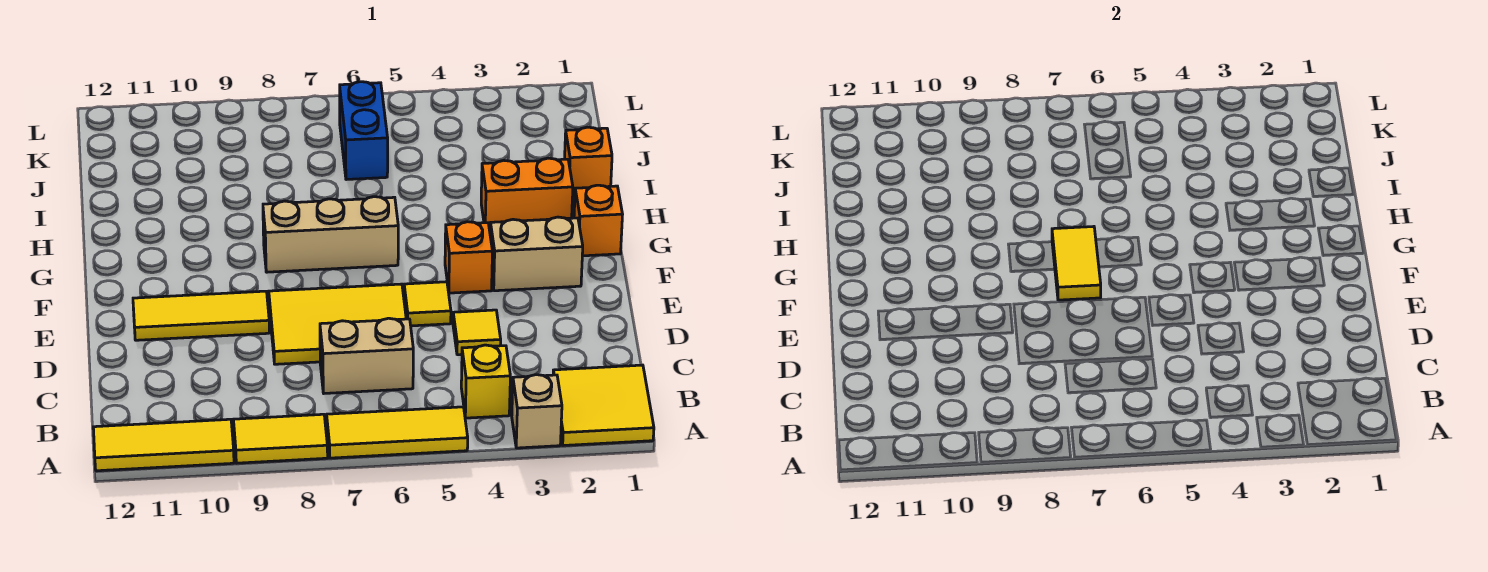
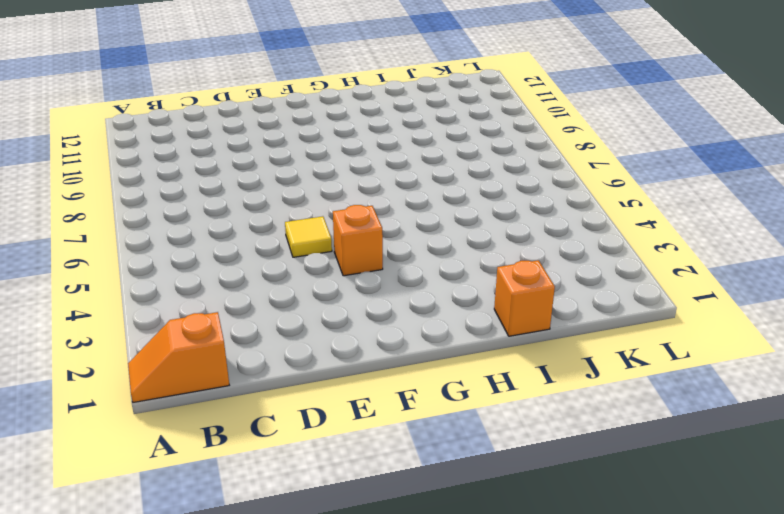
orange 1x2 slope [128,312,229,402] -> yellow 2x2 tile [553,365,654,446]
none -> tan 1x1 brick [512,375,562,448]
none -> yellow 1x3 tile [327,407,468,458]
none -> yellow 1x2 tile [233,414,328,463]

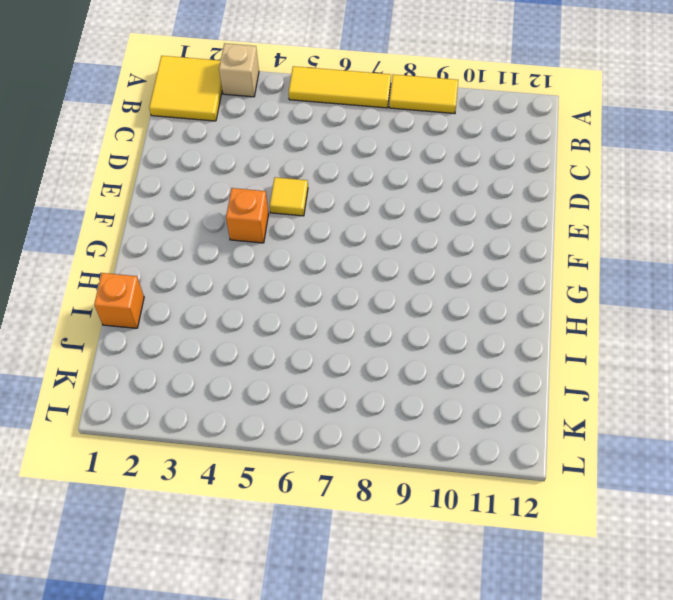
none -> yellow 1x3 tile [93,419,234,471]
none -> yellow 1x1 brick [461,345,510,418]
none -> tan 1x2 brick [320,318,413,393]

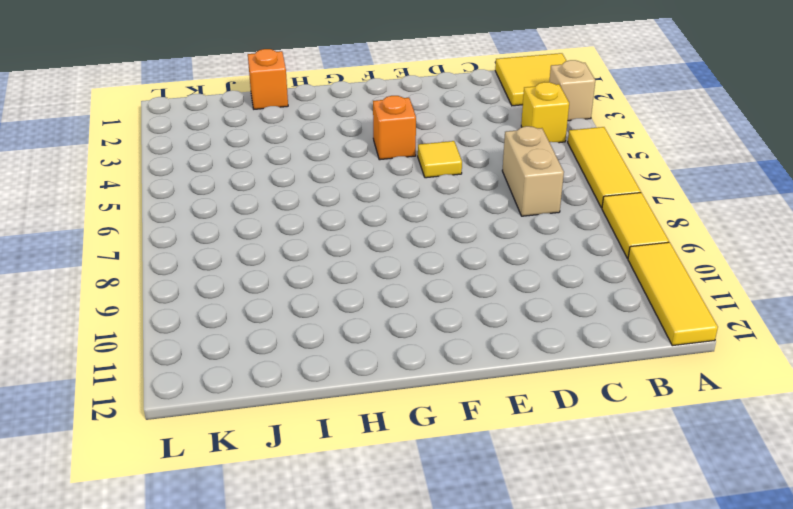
none -> yellow 1x1 tile [453,310,501,355]
none -> yellow 2x3 tile [269,284,406,364]
none -> yellow 1x3 tile [133,291,269,340]

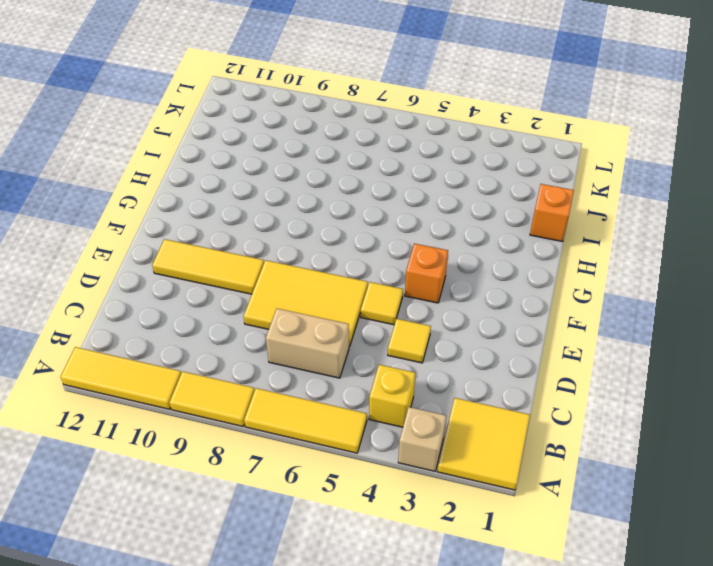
none -> tan 1x2 brick [490,217,583,291]
none -> orange 1x1 brick [574,185,623,256]
none -> tan 1x3 brick [263,197,398,272]

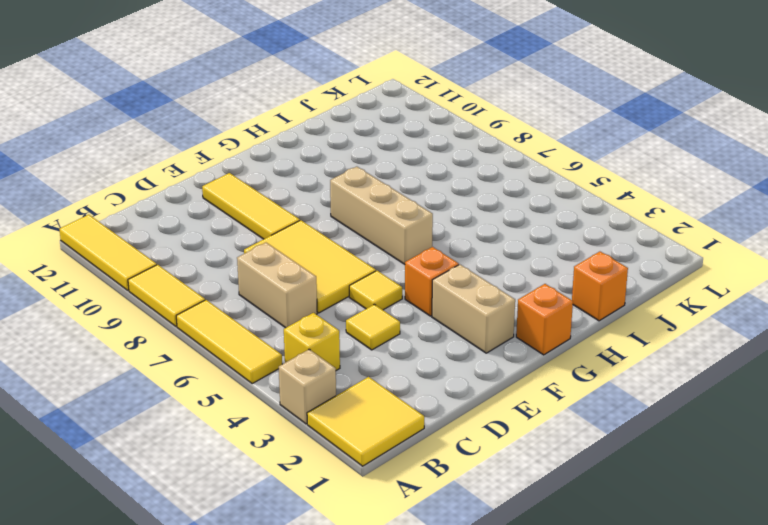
none -> orange 1x2 brick [481,158,573,230]
none -> blue 1x2 brick [340,82,388,180]
none -> yellow 1x2 tile [1052,227,1101,300]

